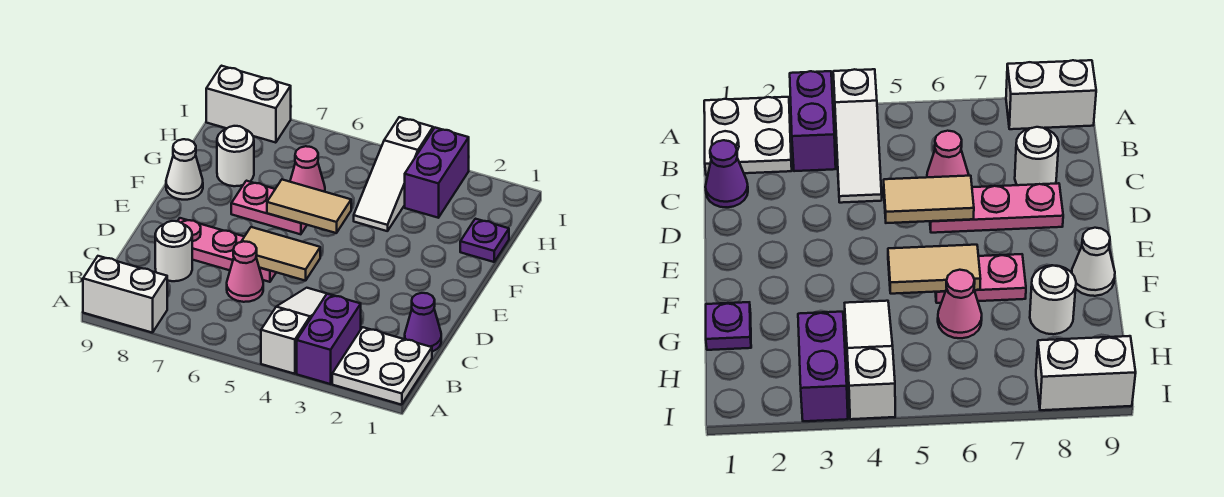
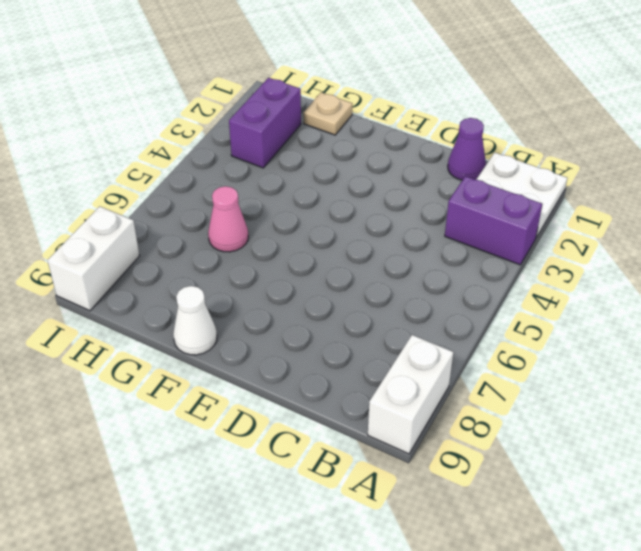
tan 1x1 plate [303,93,352,135] -> purple 1x1 plate [460,219,509,262]
purple 1x2 brick [229,78,301,168] -> purple 1x2 brick turned to [405,128,469,218]
none -> white 1x3 slope [261,288,334,374]
none -> pink 1x1 cone [227,241,263,302]
none -> white 1x1 round brick [155,221,192,281]

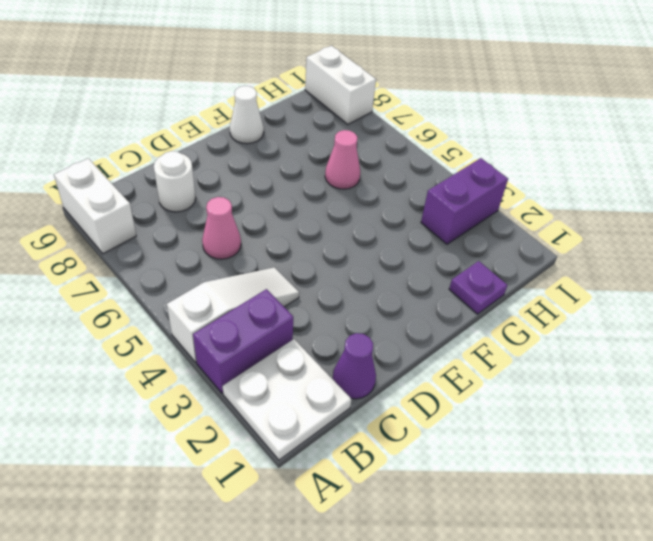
none -> pink 1x3 plate [178,218,276,282]
none -> pink 1x2 plate [231,181,307,234]
none -> white 1x3 slope [354,117,433,231]

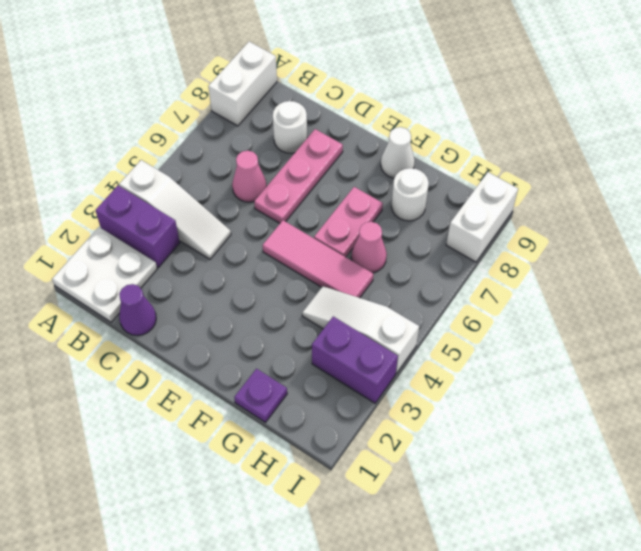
pink 1x3 tile [263,220,373,298] -> none
none -> tan 1x2 tile [241,227,320,281]
none -> tan 1x2 tile [267,179,351,233]

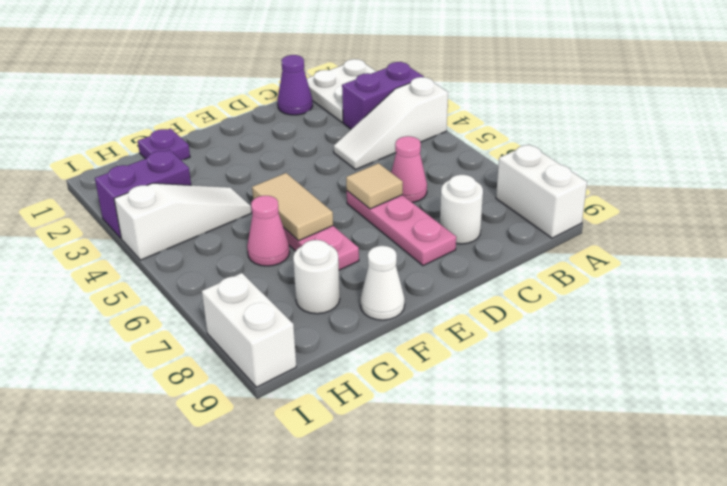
tan 1x1 tile [346,163,403,209] -> tan 1x2 tile [241,227,320,281]

